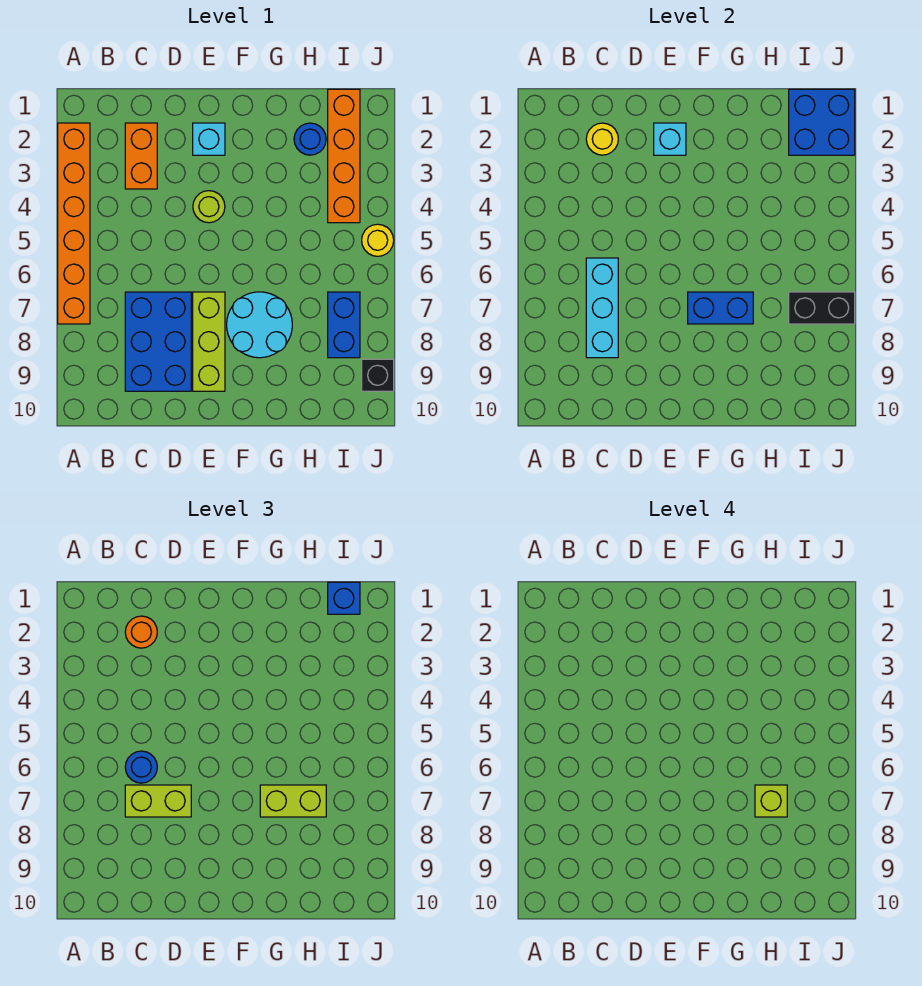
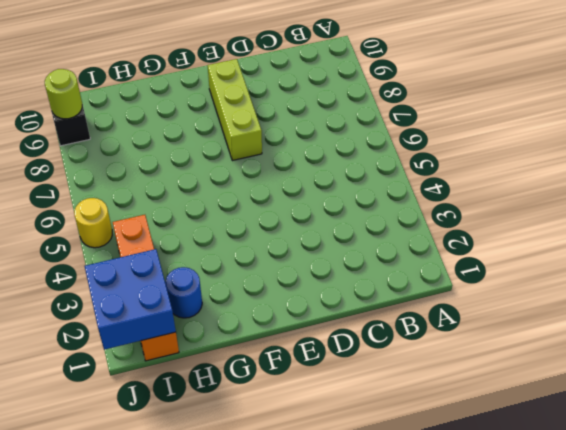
lime 1x1 round brick [45,69,82,119] -> lime 1x1 round brick moved to [193,191,225,223]
none -> orange 1x6 brick [58,123,90,324]
none -> orange 1x2 brick [125,123,157,189]
none -> blue 2x3 brick [125,292,191,391]

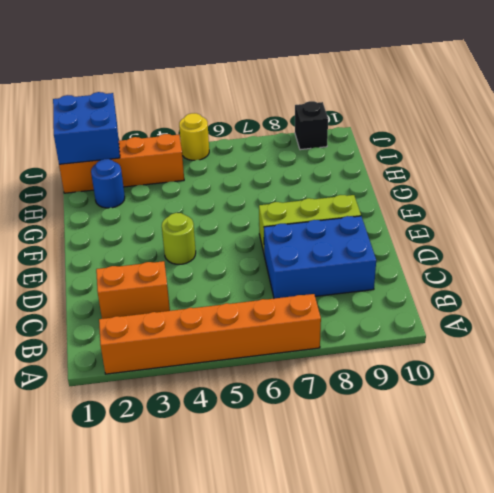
none -> cyan 1x1 brick [193,123,225,155]
none -> cyan 2x2 round brick [227,292,292,358]
none -> blue 1x2 brick [328,292,360,358]

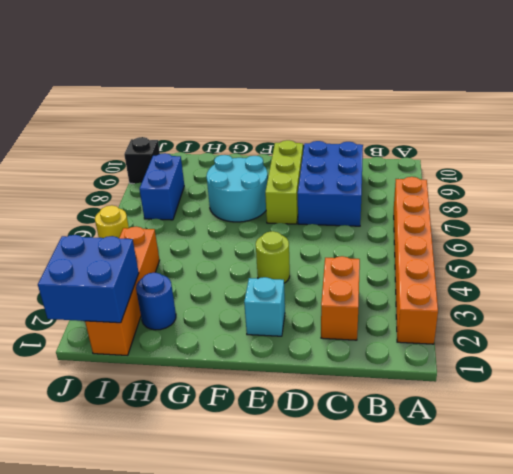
none -> yellow 1x1 round brick [586,123,618,155]
none -> cyan 1x3 brick [586,258,618,358]
none -> cyan 1x1 brick [654,123,686,155]

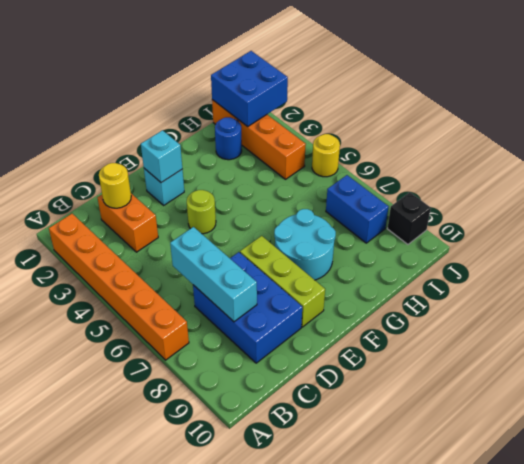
none -> blue 1x2 brick [688,292,753,324]
none -> black 1x2 brick [789,292,855,324]
none -> orange 1x1 round brick [125,616,157,648]

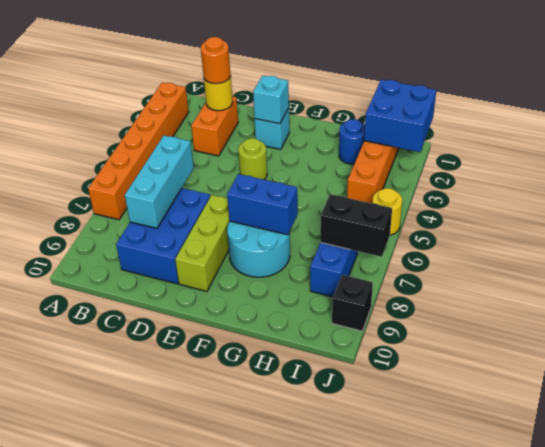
none -> blue 1x1 round brick [125,751,157,783]
none -> lime 1x2 brick [125,785,191,817]
none -> lime 1x2 brick [260,785,326,817]

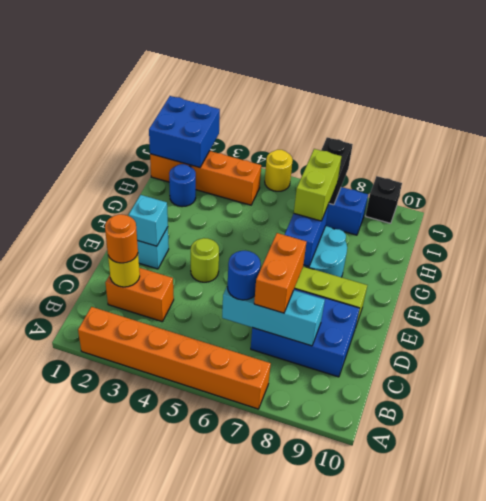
orange 1x2 brick [254,233,307,313] -> lime 1x2 brick [125,785,191,817]
none -> blue 1x1 brick [328,582,360,614]
none -> lime 1x1 brick [755,785,787,817]

